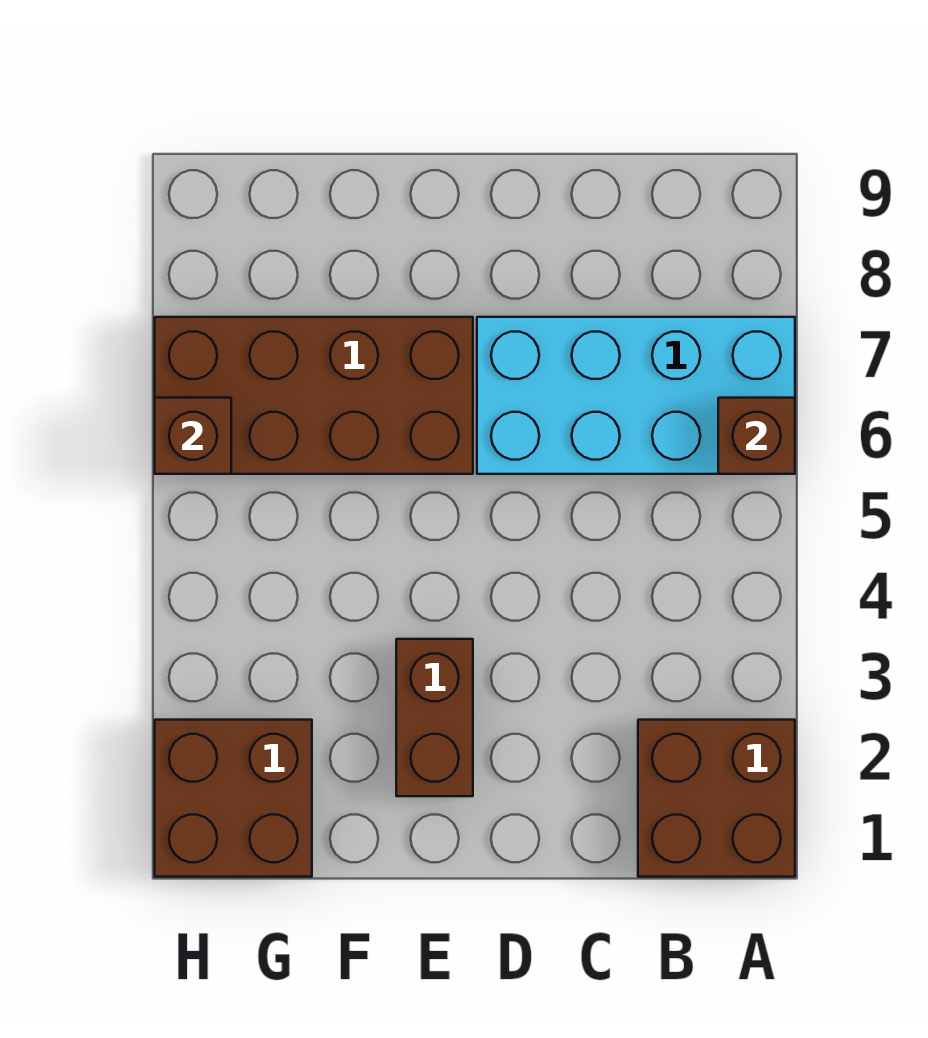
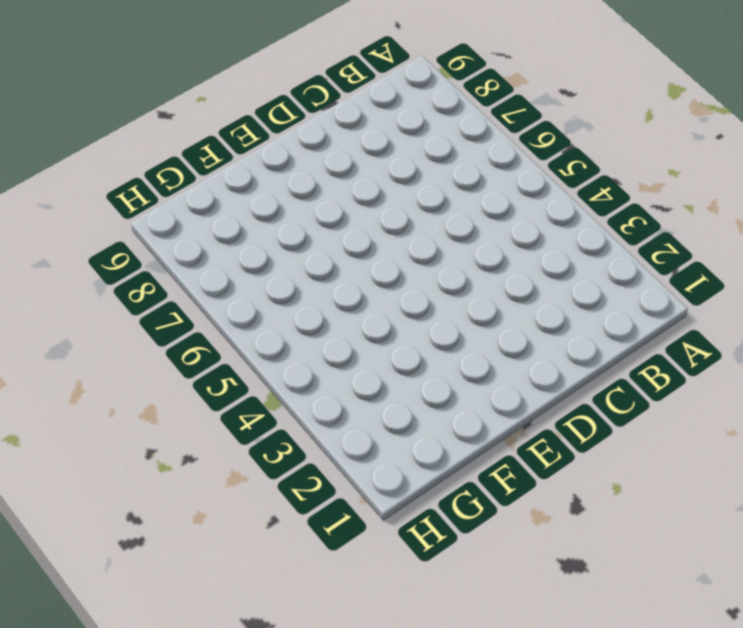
none -> brown 2x2 brick [638,720,795,877]
none -> cyan 2x4 brick [477,317,795,474]

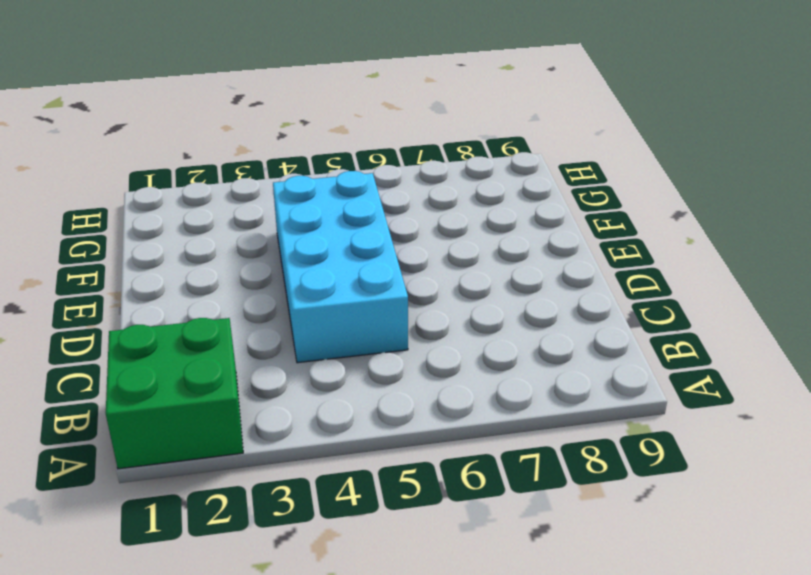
green 2x2 brick [106,318,243,469] -> brown 2x2 brick [638,720,795,877]
cyan 2x4 brick [273,171,408,363] -> cyan 2x4 brick moved to [477,317,795,474]
none -> brown 1x2 brick [396,639,473,796]
none -> brown 2x4 brick [155,317,473,474]

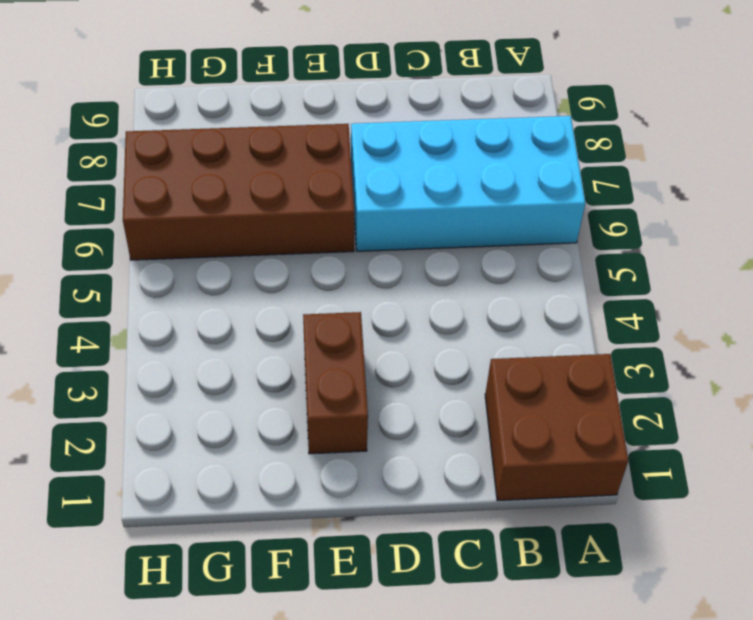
none -> brown 2x2 brick [155,720,312,877]
none -> brown 1x1 brick [718,398,795,474]

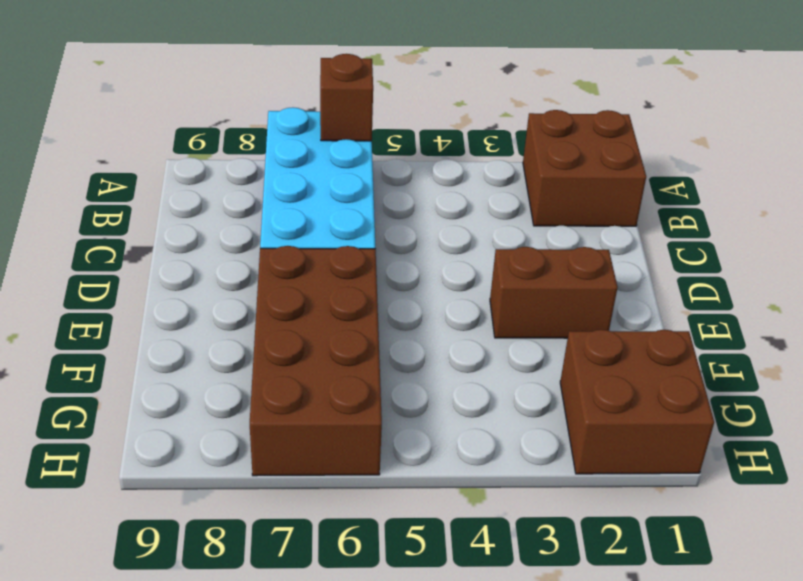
none -> brown 1x1 brick [155,398,231,474]

